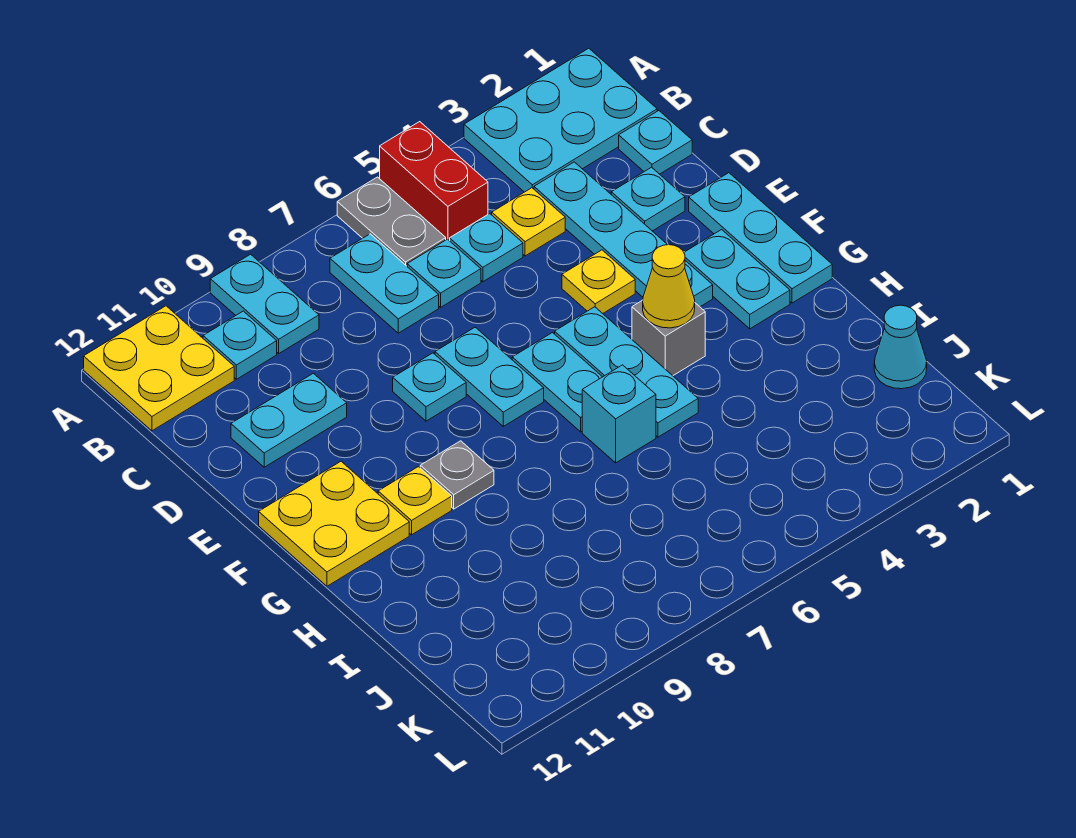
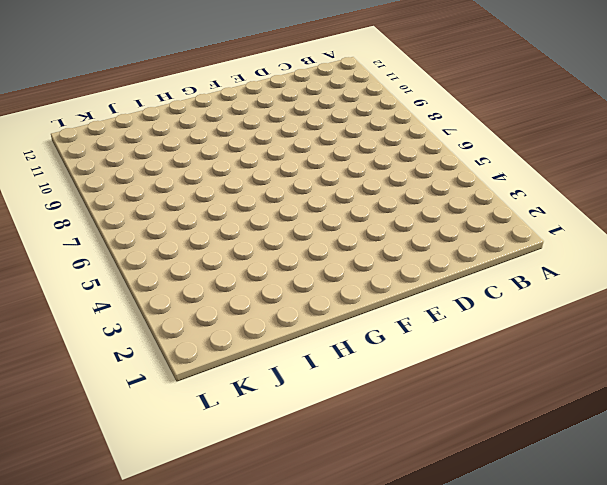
none -> cyan 2x3 plate [464,48,657,192]
none -> red 1x2 brick [380,122,488,241]
none -> grey 1x2 plate [337,177,446,266]

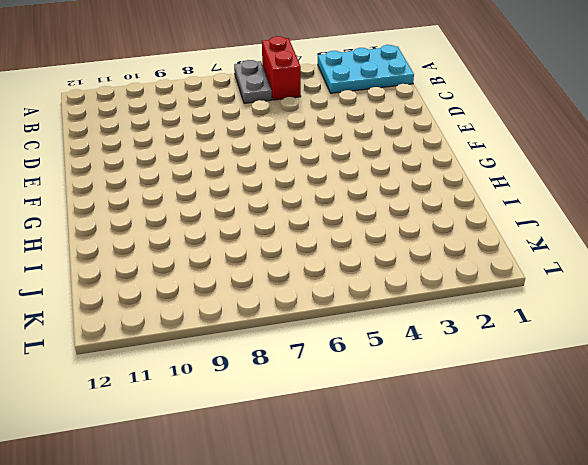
none -> cyan 1x2 plate [210,254,319,353]
none -> yellow 2x2 plate [84,306,234,431]
none -> cyan 1x2 plate [330,234,439,333]

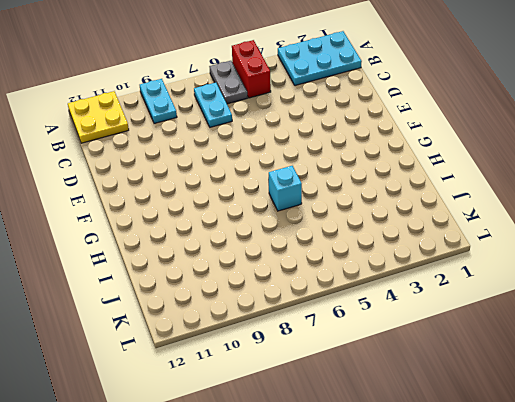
none -> cyan 1x1 plate [203,311,277,379]
none -> cyan 1x1 plate [619,111,692,174]
none -> cyan 1x4 plate [534,162,713,307]

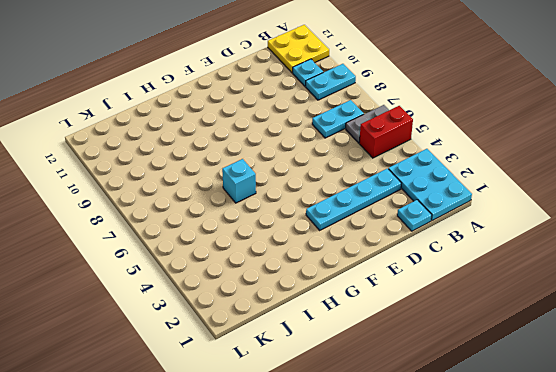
none -> yellow 1x1 plate [492,188,565,256]
none -> cyan 1x1 plate [450,214,523,282]
none -> cyan 1x1 plate [407,239,481,307]

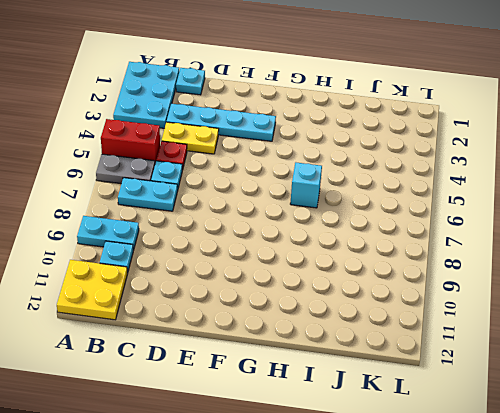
yellow 1x2 plate [162,122,219,154] -> yellow 1x1 plate [492,188,565,256]
red 1x1 plate [156,141,187,170] -> cyan 1x1 plate [450,214,523,282]
none -> cyan 1x1 plate [611,167,685,231]
none -> cyan 1x2 plate [231,373,347,467]
none -> cyan 1x3 plate [689,173,832,303]

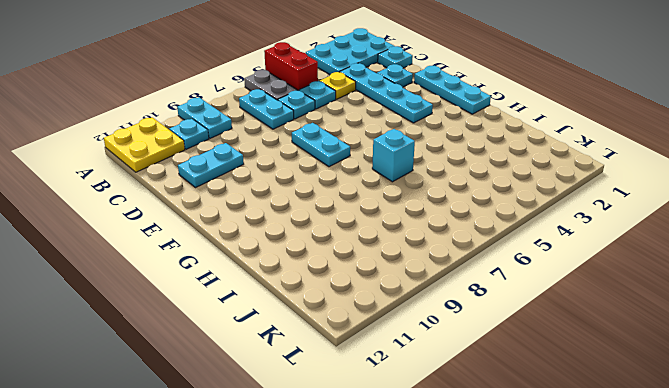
none -> yellow 1x1 plate [562,250,635,313]
none -> cyan 1x1 plate [393,353,466,421]
none -> cyan 1x2 plate [684,230,790,329]

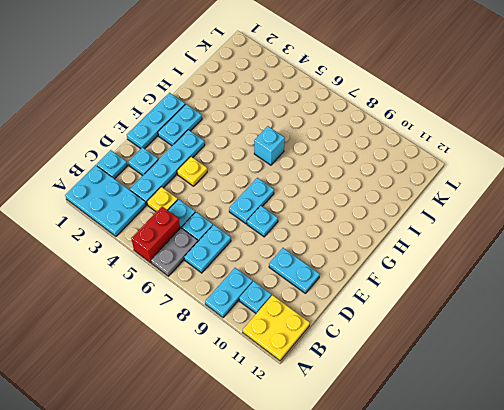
none -> cyan 1x3 plate [555,307,698,437]
none -> cyan 1x2 plate [512,333,602,432]
none -> yellow 2x2 plate [259,461,409,586]

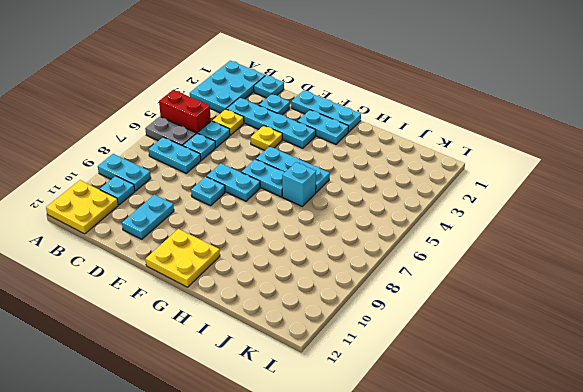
none -> grey 1x1 brick [632,300,705,376]
none -> grey 1x1 plate [420,441,494,509]
none -> yellow 1x1 plate [378,467,452,535]

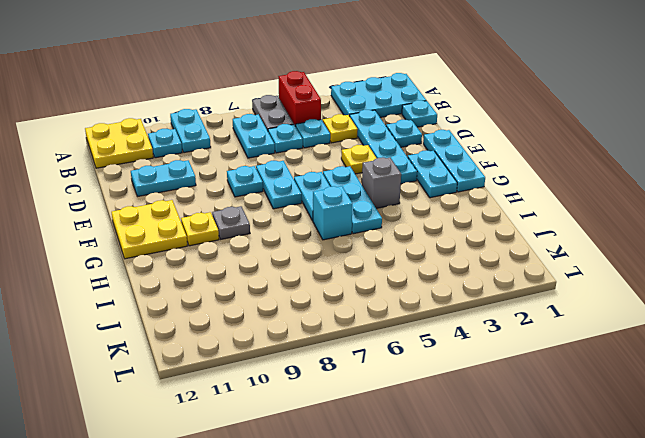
none -> cyan 1x1 cone [874,305,927,389]
none -> yellow 1x1 cone [643,245,695,328]

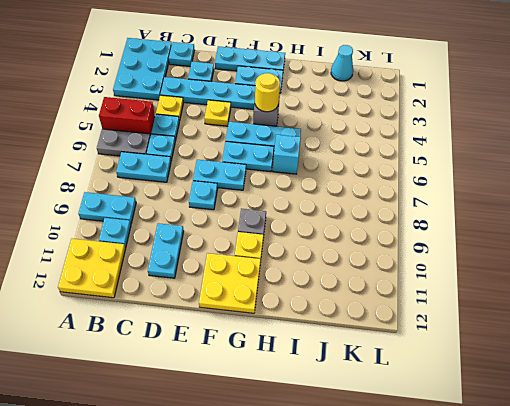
yellow 1x1 round brick [255,73,280,112] -> yellow 1x1 cone [643,245,695,328]

